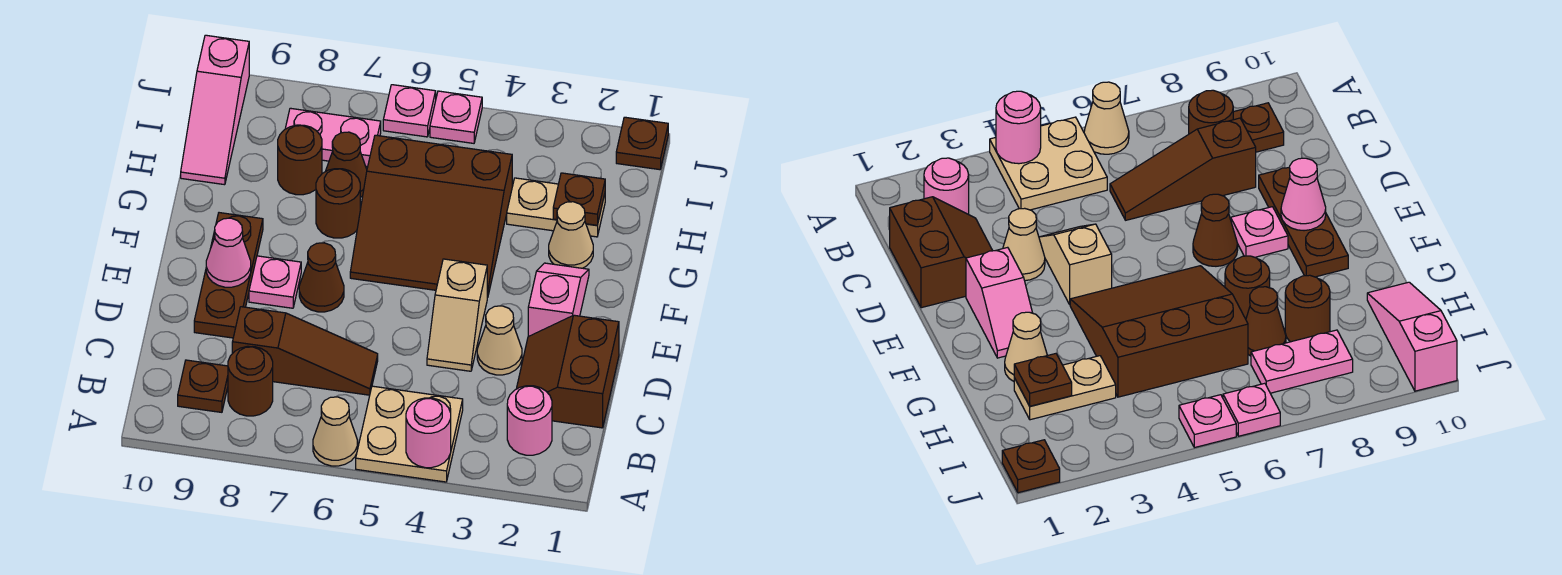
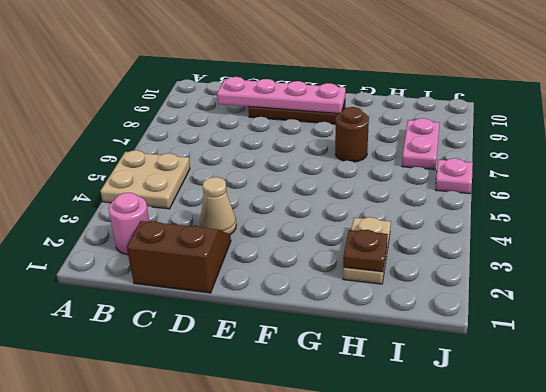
pink 1x4 plate [217,77,346,113] -> pink 1x1 cone [206,218,251,287]
none -> tan 1x1 cone [313,397,358,466]
none -> brown 1x1 round brick [228,346,273,416]
none -> brown 1x1 plate [178,360,228,412]

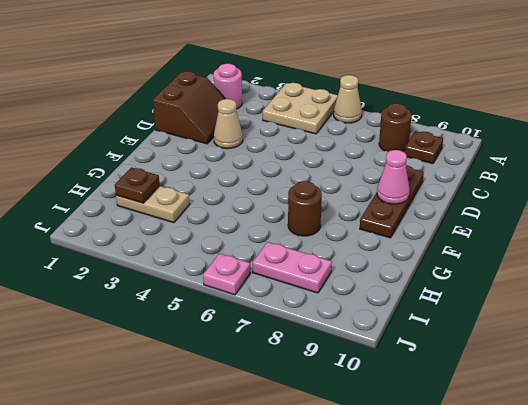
none -> brown 1x3 slope [232,307,378,395]
none -> tan 1x2 slope [427,259,487,371]
none -> pink 1x2 slope [528,263,589,336]

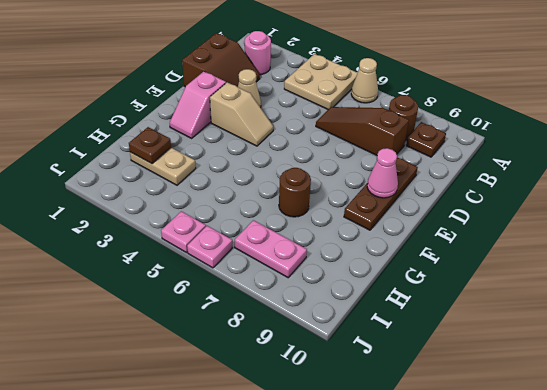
tan 1x2 slope [210,82,273,146] -> tan 1x2 slope turned to [427,259,487,371]
none -> brown 1x1 cone [299,243,344,312]
none -> pink 1x1 plate [249,256,301,308]
none -> brown 3x3 slope [350,135,512,298]

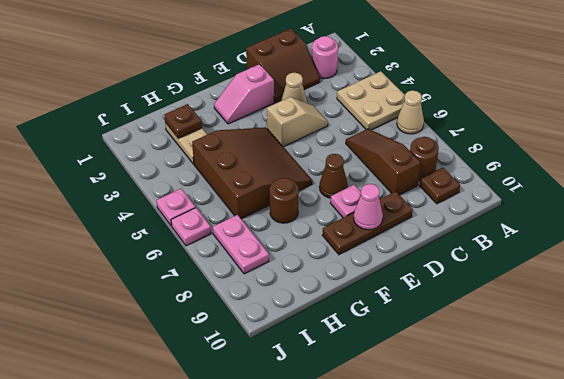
none -> tan 1x1 cone [549,202,593,268]
none -> brown 1x1 cone [326,132,367,197]
none -> brown 1x1 round brick [278,125,322,195]

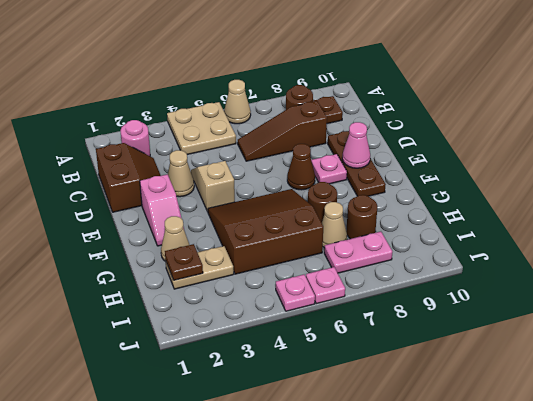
tan 1x1 cone [322,202,347,248] -> brown 1x1 cone [326,132,367,197]
none -> pink 1x3 slope [181,35,249,185]
none -> brown 1x1 plate [616,117,668,170]
none -> pink 1x1 round brick [406,398,451,468]

